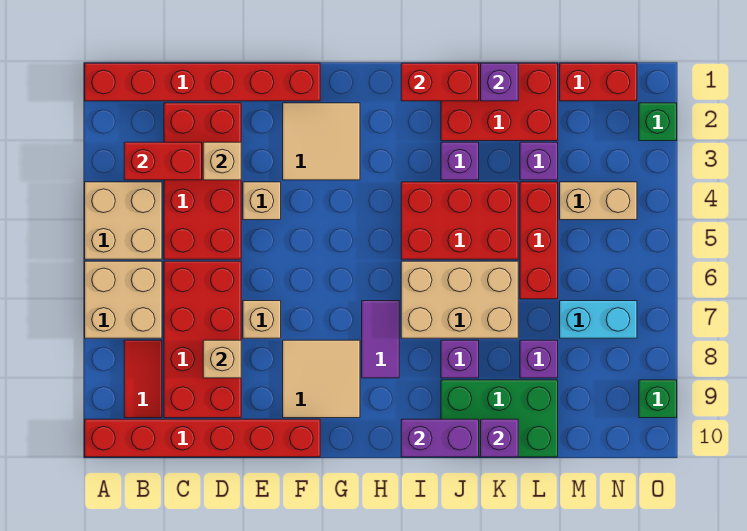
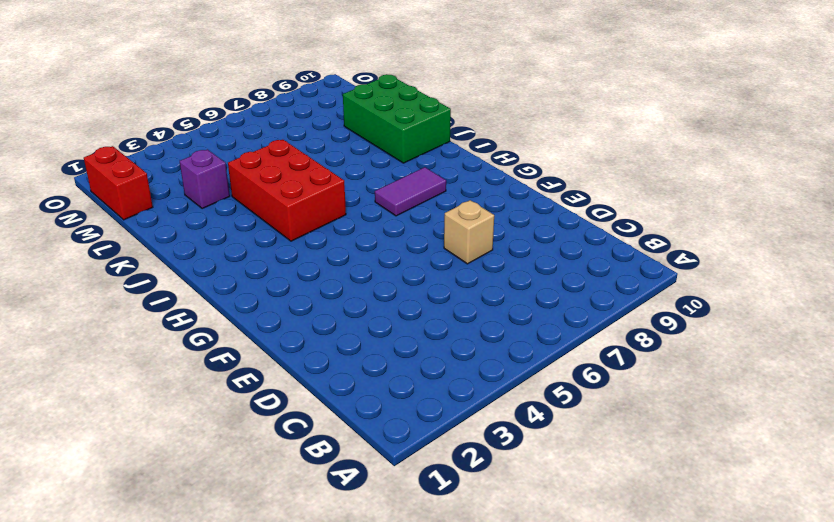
none -> red 1x6 brick [85,63,320,101]
none -> tan 2x2 brick [85,182,162,259]
none -> tan 2x2 brick [85,261,162,338]
none -> red 1x6 brick [85,419,320,457]

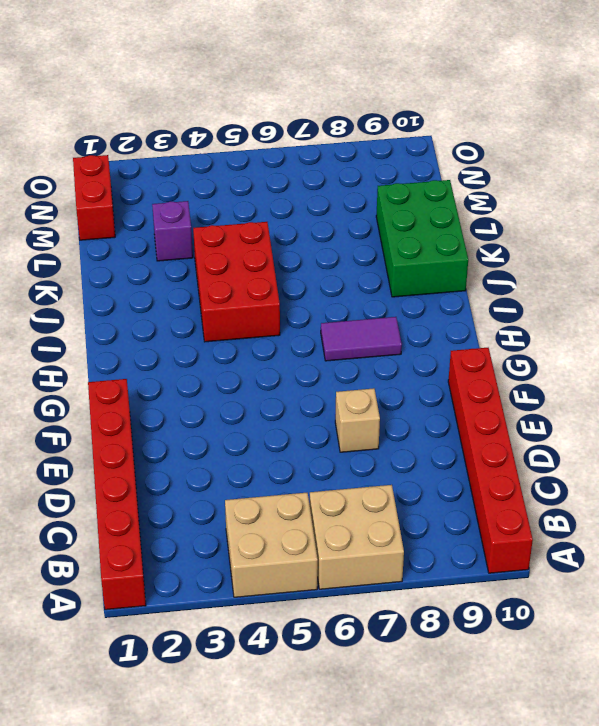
none -> red 1x2 tile [124,340,162,418]
none -> red 2x4 brick [164,103,241,259]
none -> red 2x4 brick [164,261,241,418]
none -> tan 1x1 brick [243,182,281,220]

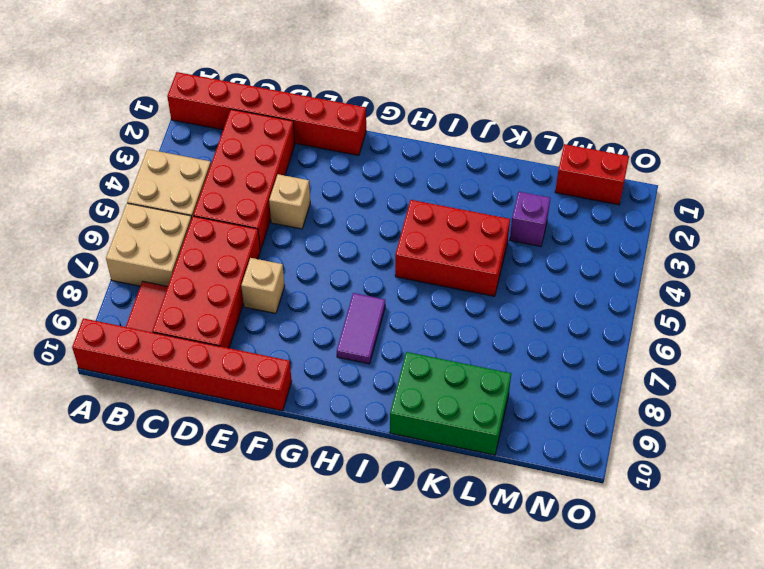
none -> tan 2x2 tile [283,103,360,180]
none -> tan 2x2 tile [283,340,360,418]
none -> tan 2x3 brick [401,261,518,338]
none -> red 2x3 brick [441,63,558,141]

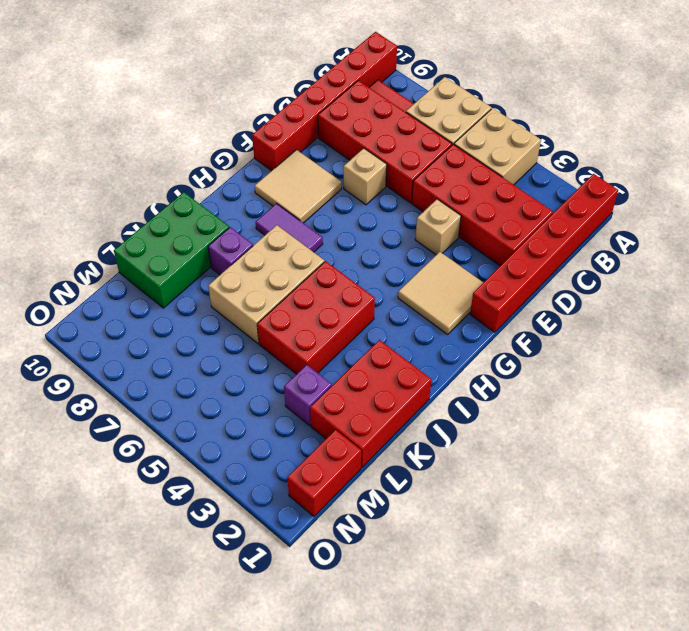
none -> purple 1x1 brick [441,142,479,180]
none -> red 1x3 brick [520,182,558,299]
none -> purple 1x1 brick [520,340,558,378]
none -> tan 1x2 brick [560,182,637,220]

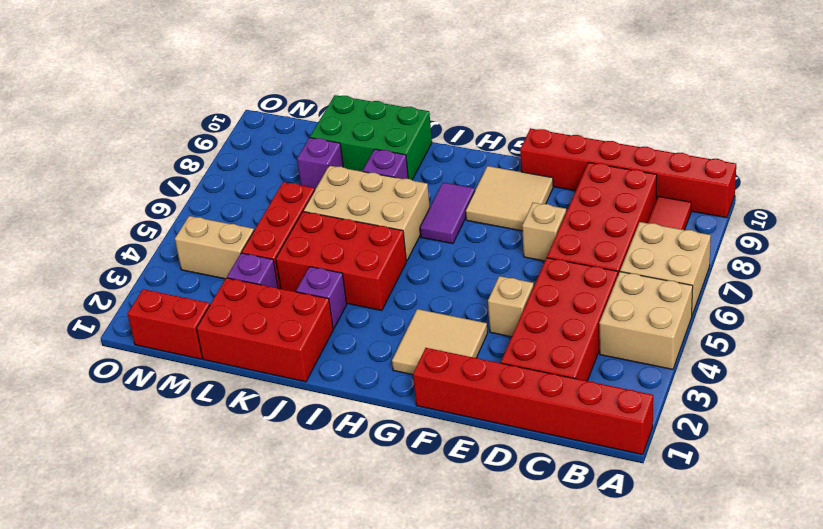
none -> cyan 1x2 brick [560,301,637,338]
none -> green 1x1 brick [639,103,677,141]
none -> green 1x1 brick [639,380,677,418]
none -> red 1x2 brick [124,142,202,180]

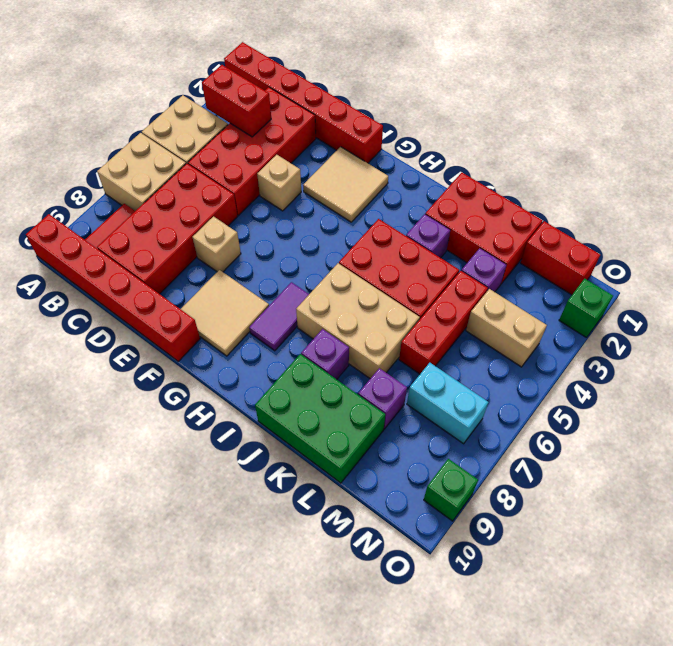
none -> tan 1x1 brick [203,142,241,180]
none -> tan 1x1 brick [203,340,241,378]
none -> red 1x2 brick [401,63,479,101]
none -> purple 1x2 brick [401,419,479,457]

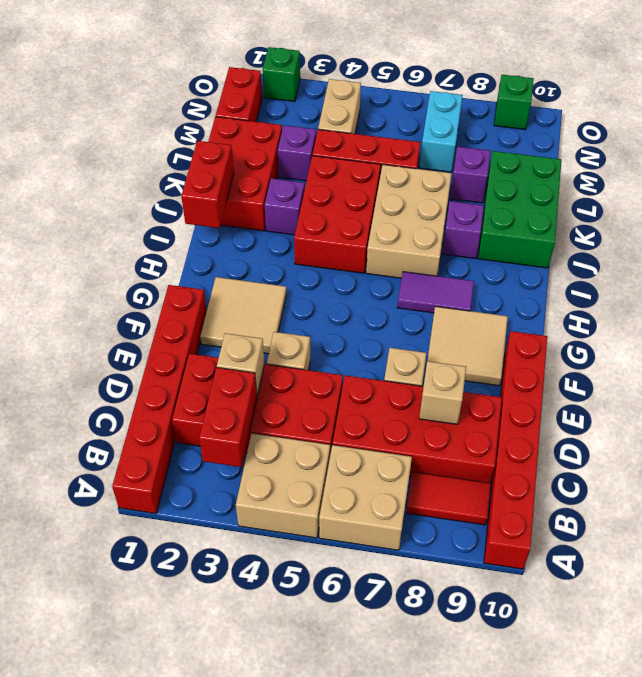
none -> purple 1x2 brick [401,419,479,457]
none -> purple 1x1 brick [481,63,518,101]
none -> purple 1x1 brick [481,419,518,457]

